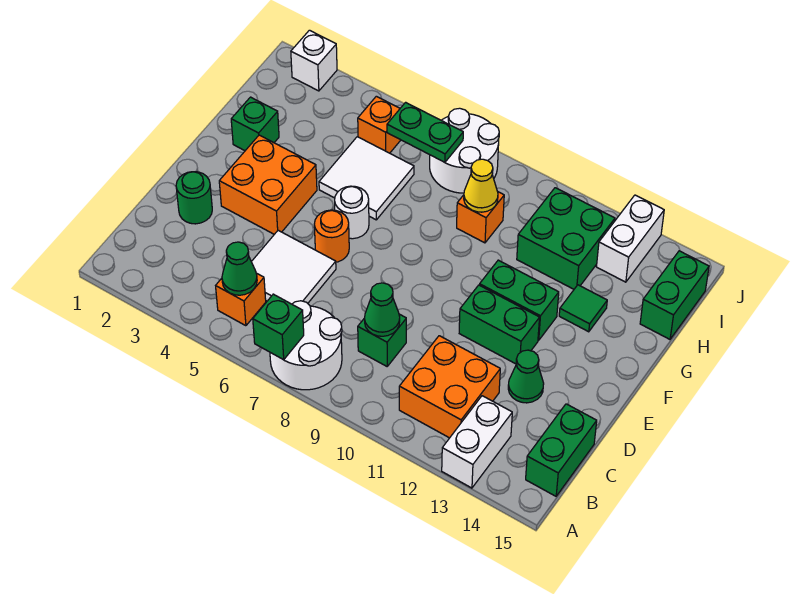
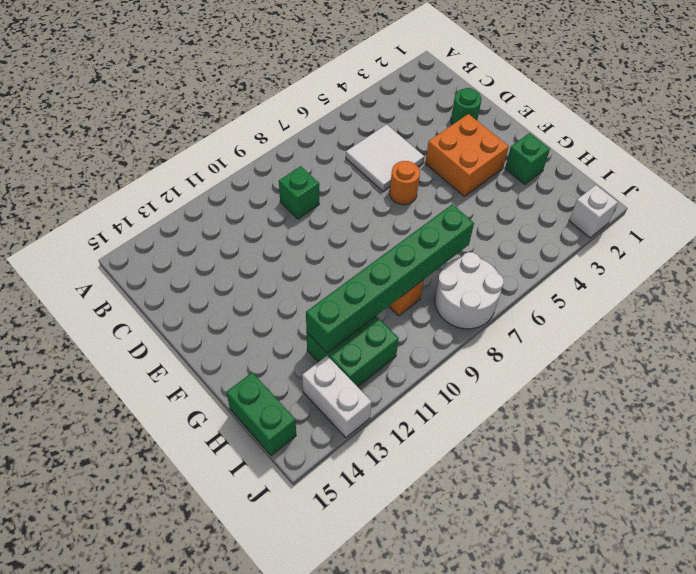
green 1x6 brick [306,204,474,353] -> yellow 1x1 cone [464,159,498,212]
none -> white 2x2 round brick [270,301,342,390]
none -> white 1x2 brick [442,396,512,488]
none -> orange 1x1 brick [216,273,266,326]

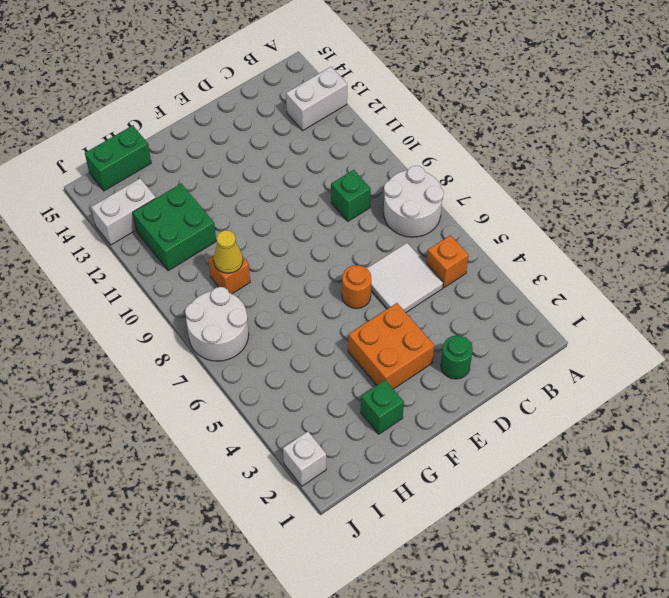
none -> orange 2x2 brick [399,336,500,438]
none -> green 1x2 brick [526,404,597,496]
none -> green 1x1 cone [508,350,544,403]

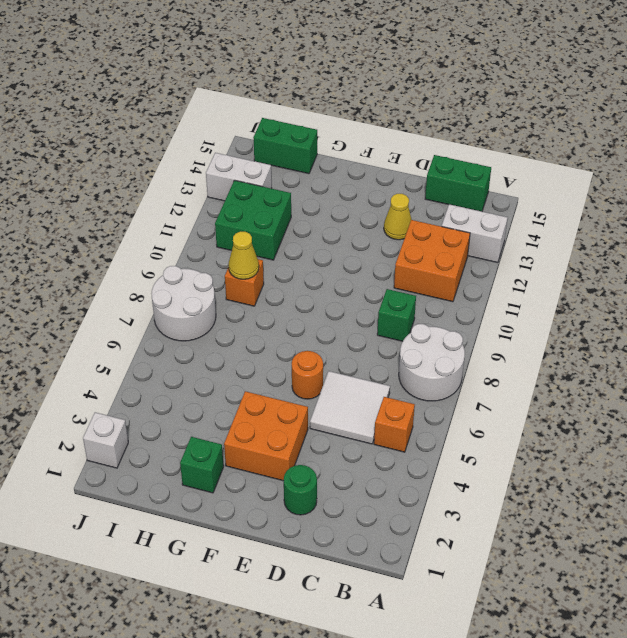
yellow 1x1 cone [384,194,412,240] -> green 1x1 cone [508,350,544,403]
none -> green 1x2 brick [459,285,540,364]
none -> white 1x1 round brick [335,186,369,239]
none -> green 1x2 brick [480,260,559,340]

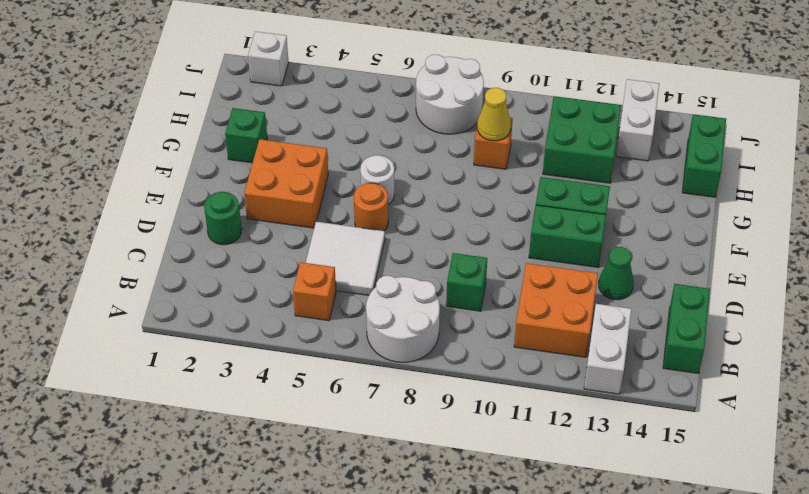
none -> white 2x2 tile [319,137,414,220]
none -> green 1x1 tile [559,285,607,332]
none -> orange 1x1 brick [358,96,400,153]

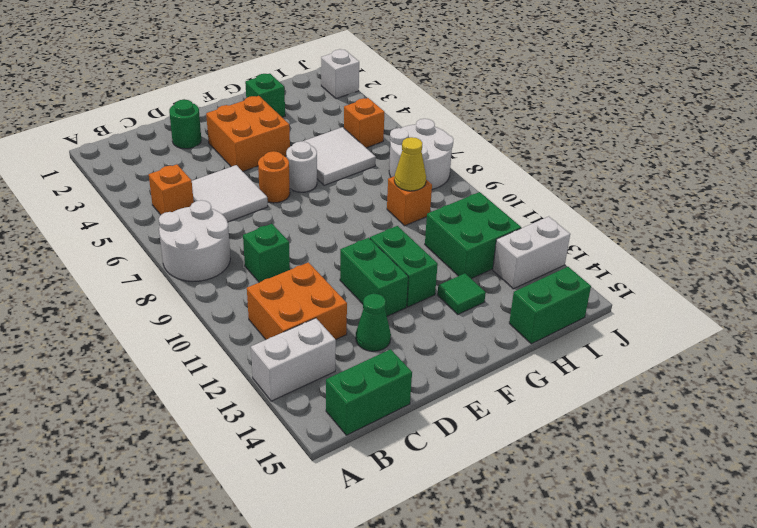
none -> green 1x1 brick [253,294,304,360]
none -> green 1x1 cone [222,242,257,295]
none -> green 1x1 cone [364,283,400,336]

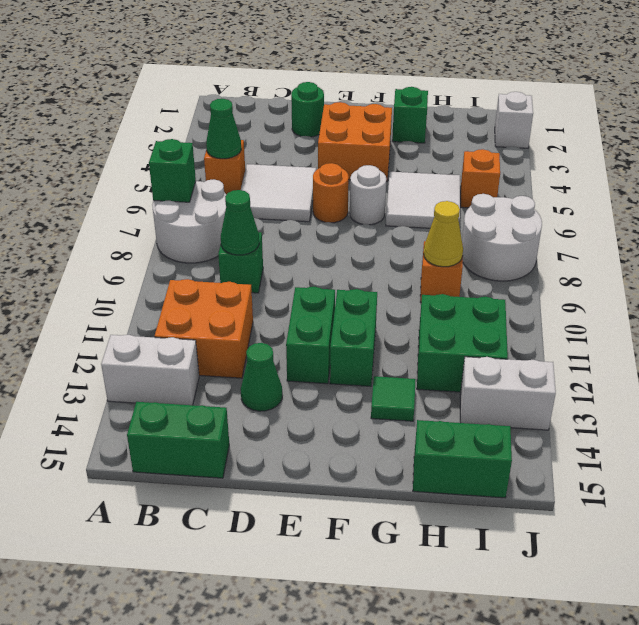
none -> green 1x2 plate [387,102,463,162]

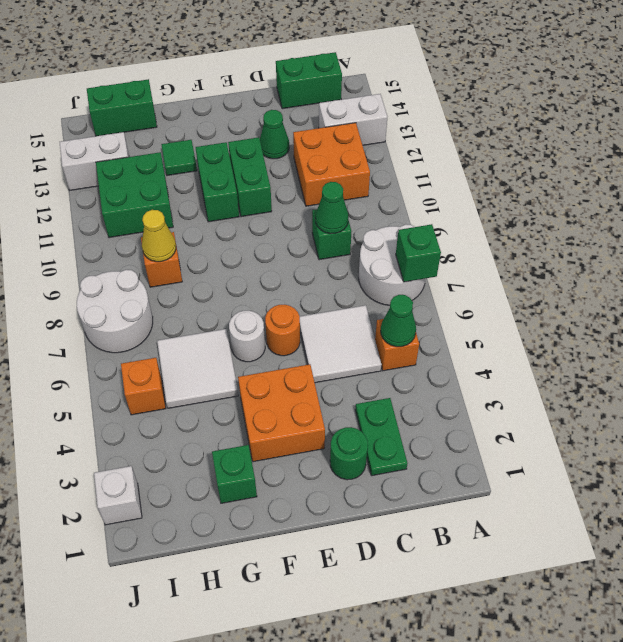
green 1x2 plate [355,398,407,476] -> green 1x2 plate moved to [387,102,463,162]

